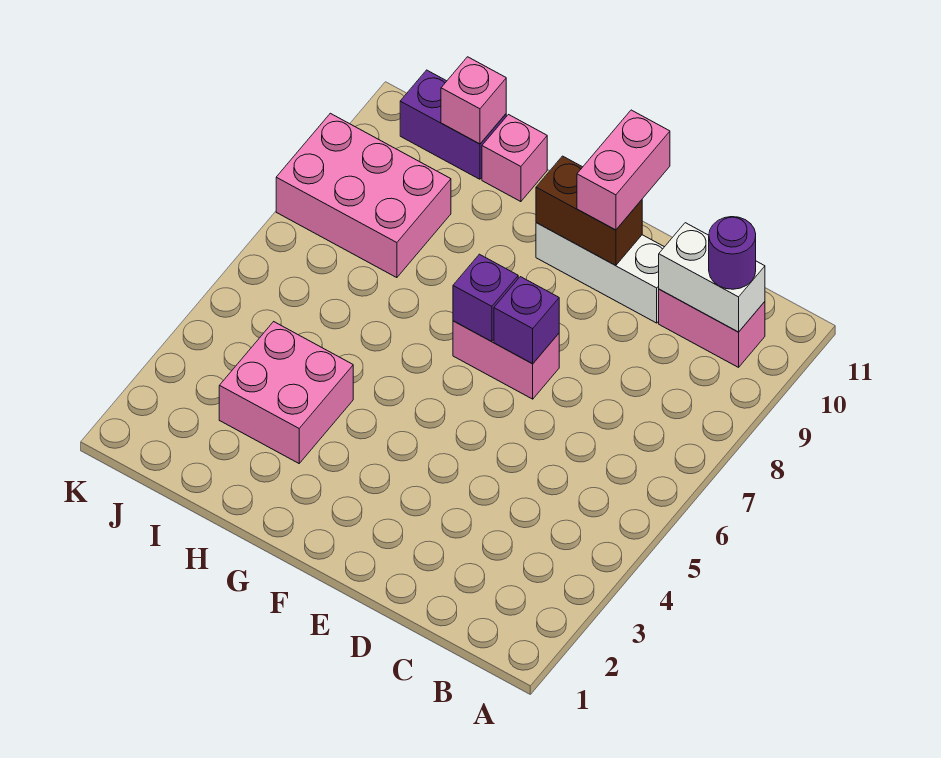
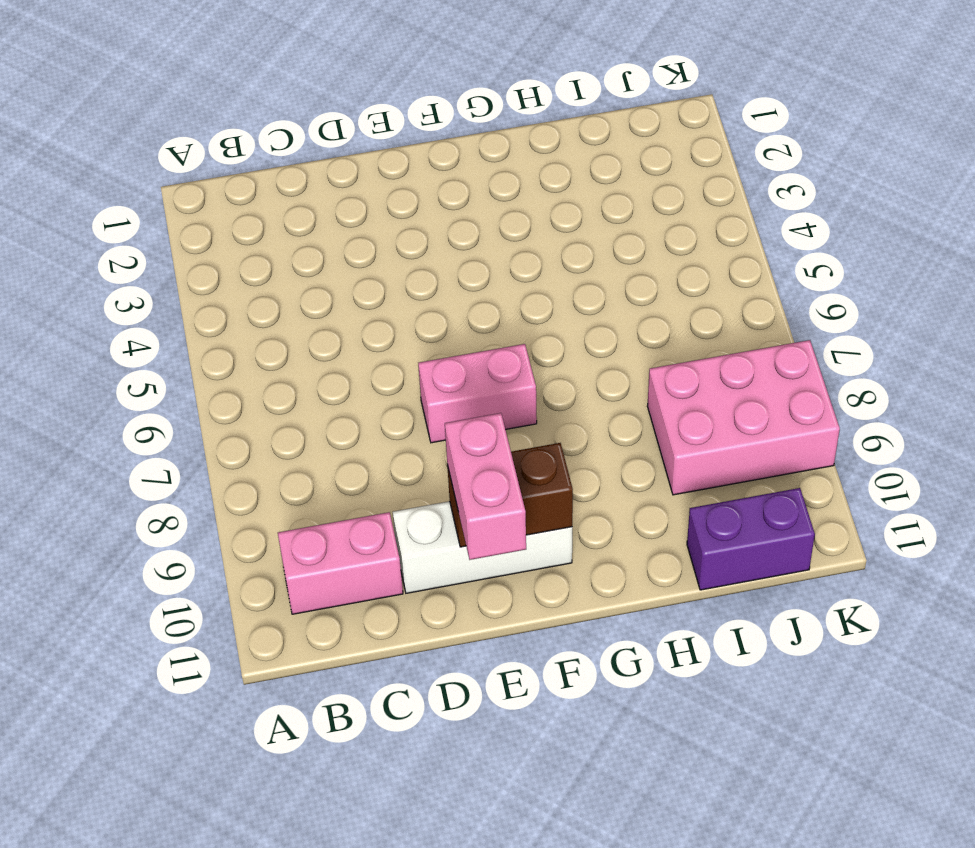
none -> pink 2x2 brick [219,322,353,463]
none -> pink 1x1 brick [482,115,547,202]
none -> white 1x2 brick [659,223,765,332]

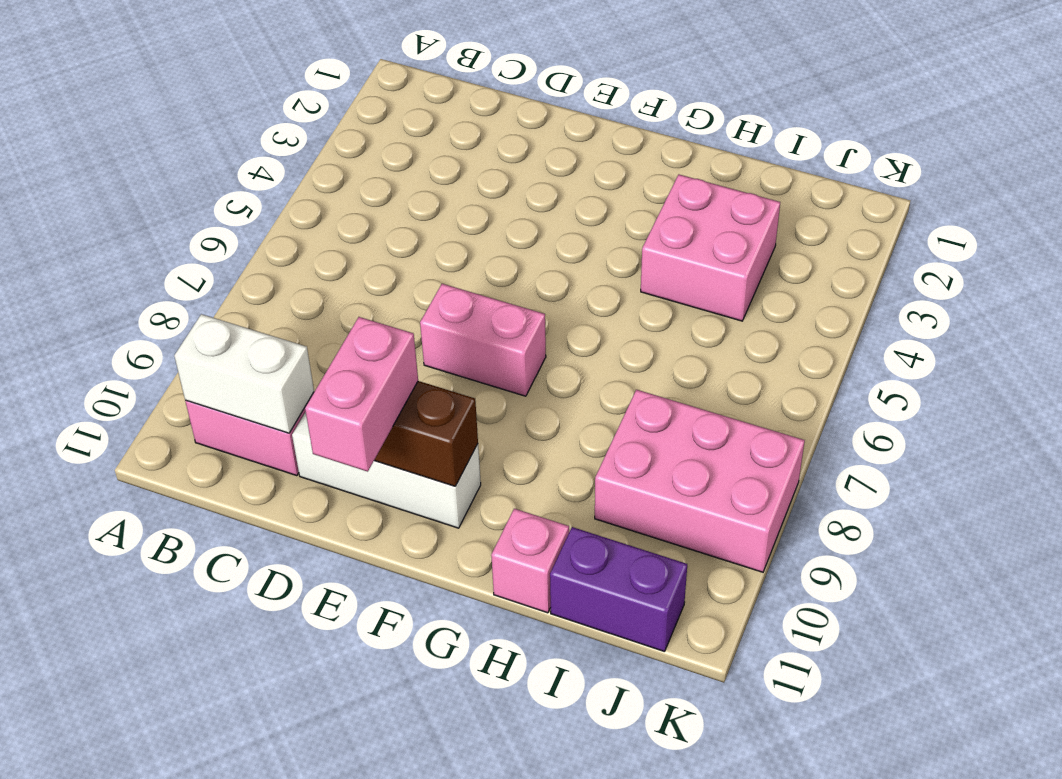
none -> purple 1x1 brick [494,277,559,364]
none -> purple 1x1 brick [453,254,518,342]
none -> pink 1x1 brick [441,57,506,144]

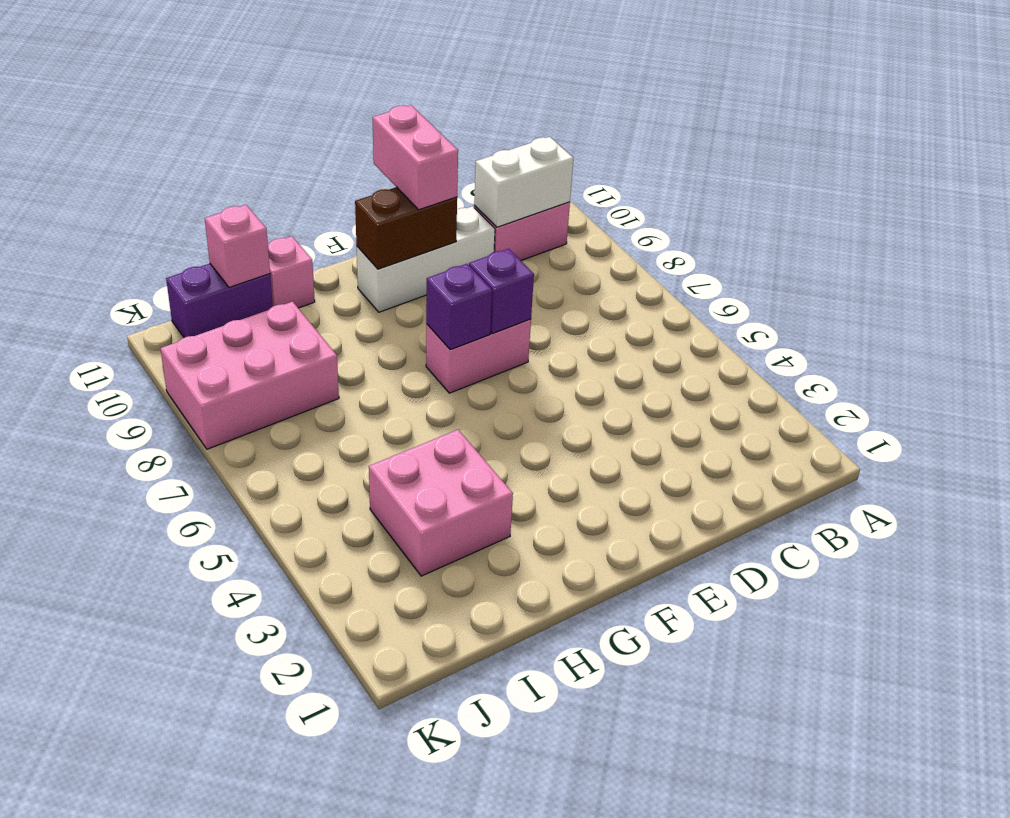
none -> purple 1x1 round brick [709,217,756,289]

